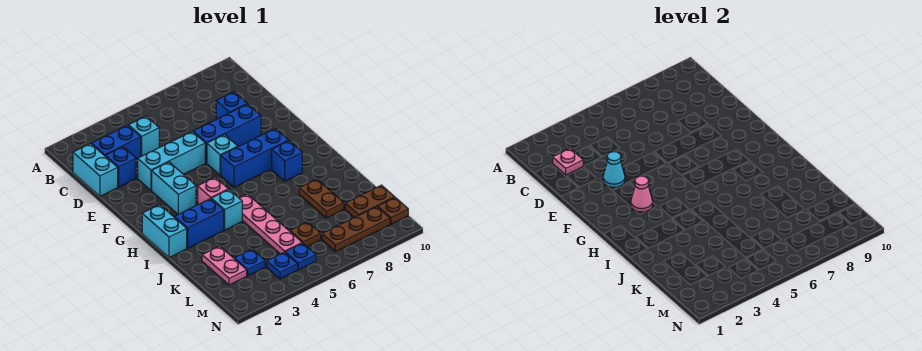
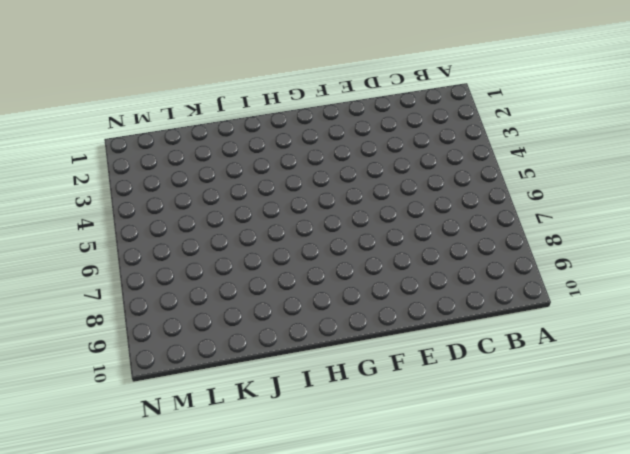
none -> cyan 1x2 brick [73,144,118,196]
none -> blue 1x2 brick [92,125,141,160]
none -> cyan 1x1 brick [129,116,159,156]

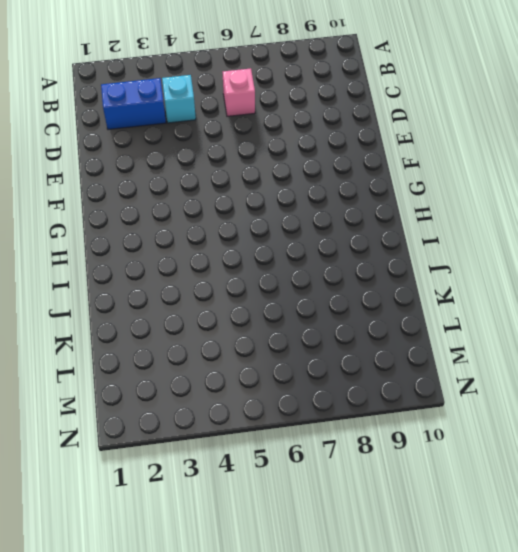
pink 1x1 brick [223,68,255,116] -> pink 1x1 brick moved to [198,177,228,205]
none -> cyan 1x2 brick [73,144,118,196]
none -> blue 1x1 brick [105,147,136,187]
none -> blue 1x1 brick [216,92,247,119]

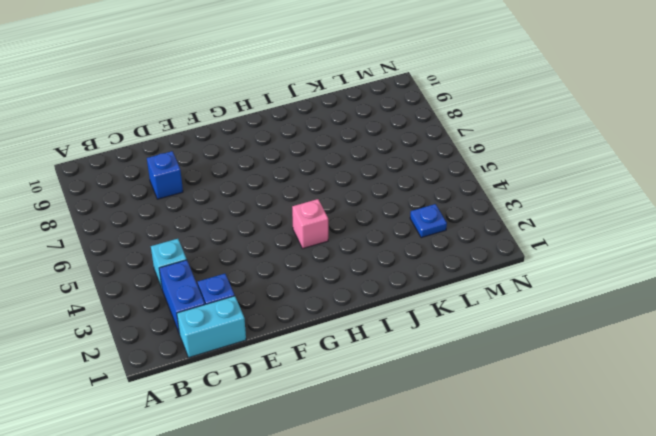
none -> cyan 1x3 brick [138,132,205,190]
none -> blue 1x3 brick [193,104,261,163]
none -> cyan 1x2 brick [152,162,196,214]

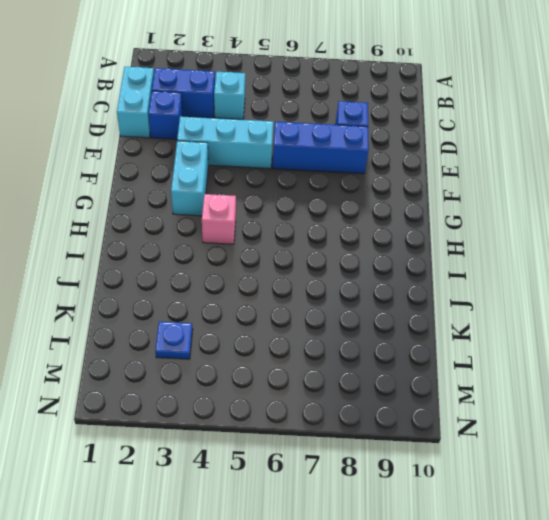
none -> cyan 1x1 brick [207,135,238,175]
none -> blue 1x3 brick [221,129,289,187]
none -> cyan 1x2 brick [142,205,187,258]

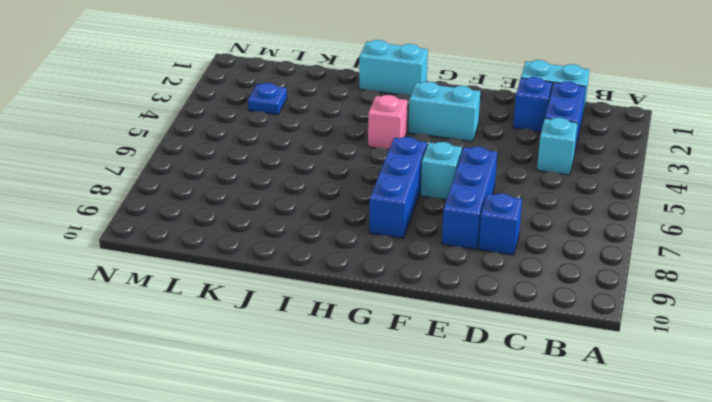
none -> cyan 1x3 brick [138,132,205,190]
none -> blue 1x1 brick [272,141,302,181]
none -> blue 1x2 brick [174,199,224,248]

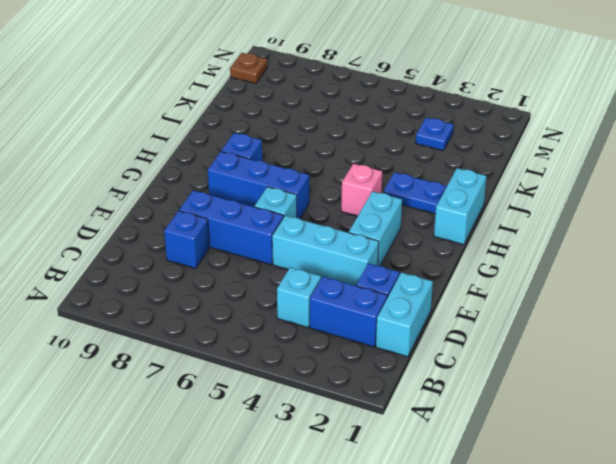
blue 1x2 plate [384,172,447,214] -> blue 1x2 brick [174,199,224,248]
none -> cyan 1x1 brick [211,190,242,230]
none -> pink 1x4 plate [239,194,302,254]
none -> brown 1x2 plate [299,179,344,218]

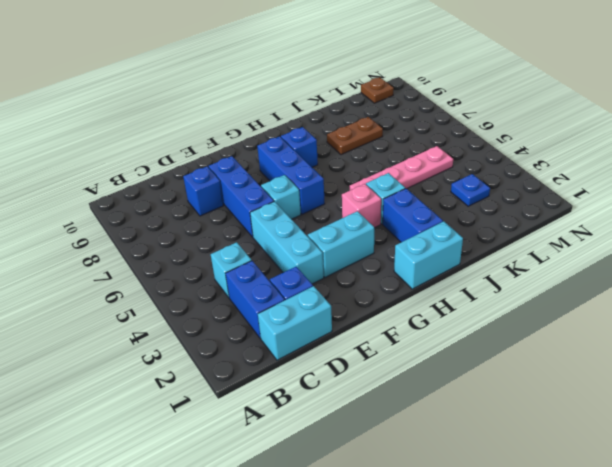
none -> pink 1x2 plate [202,246,247,285]
none -> brown 1x1 plate [290,222,321,247]
none -> brown 1x2 plate [345,185,395,218]

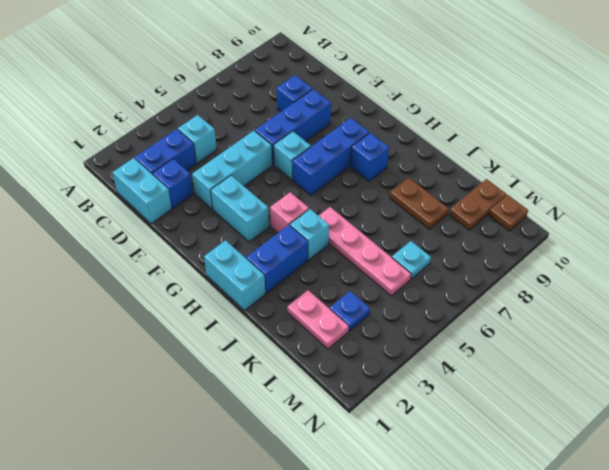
cyan 1x1 plate [392,241,431,279] -> brown 1x1 plate [290,222,321,247]
none -> blue 1x1 plate [267,252,298,279]
none -> blue 1x1 plate [285,243,316,270]
none -> brown 1x3 plate [322,207,390,252]

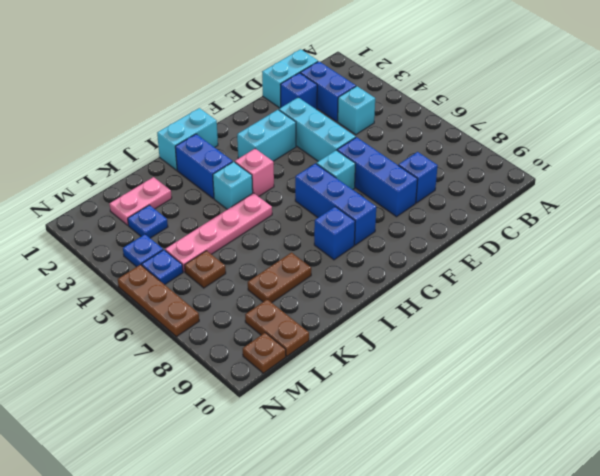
brown 1x3 plate [118,265,199,337] -> brown 1x3 plate moved to [322,207,390,252]
none -> pink 1x1 plate [553,149,583,175]
none -> cyan 1x1 cone [603,151,625,187]
none -> pink 1x1 cone [631,176,653,212]

